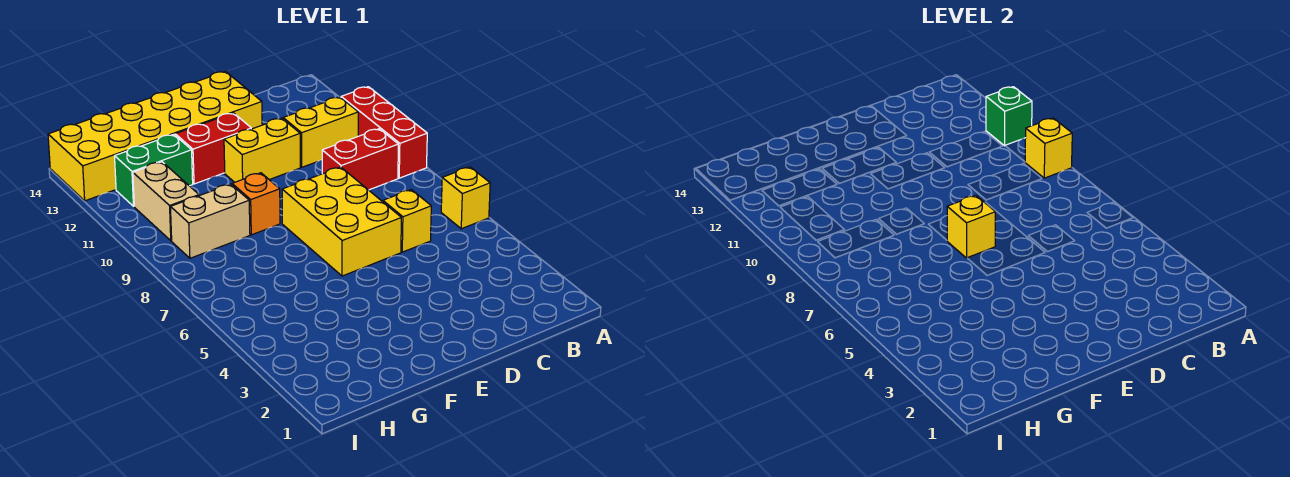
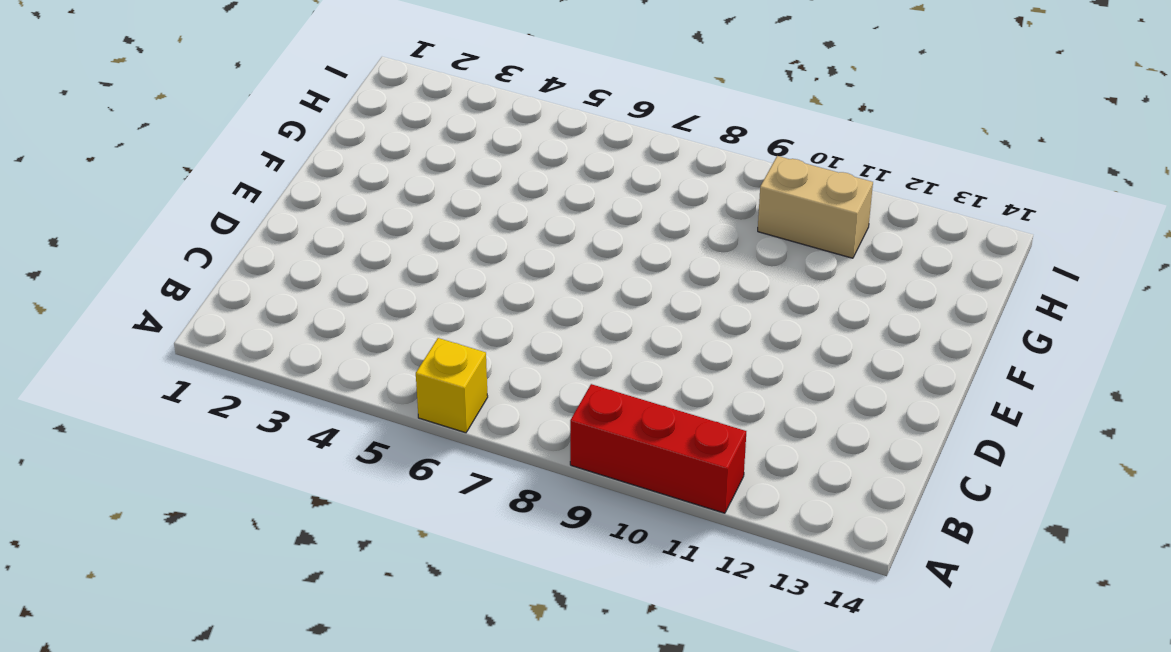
none -> red 1x2 brick [322,129,398,190]
none -> yellow 1x2 brick [283,97,358,167]
none -> yellow 1x1 brick [383,190,431,252]

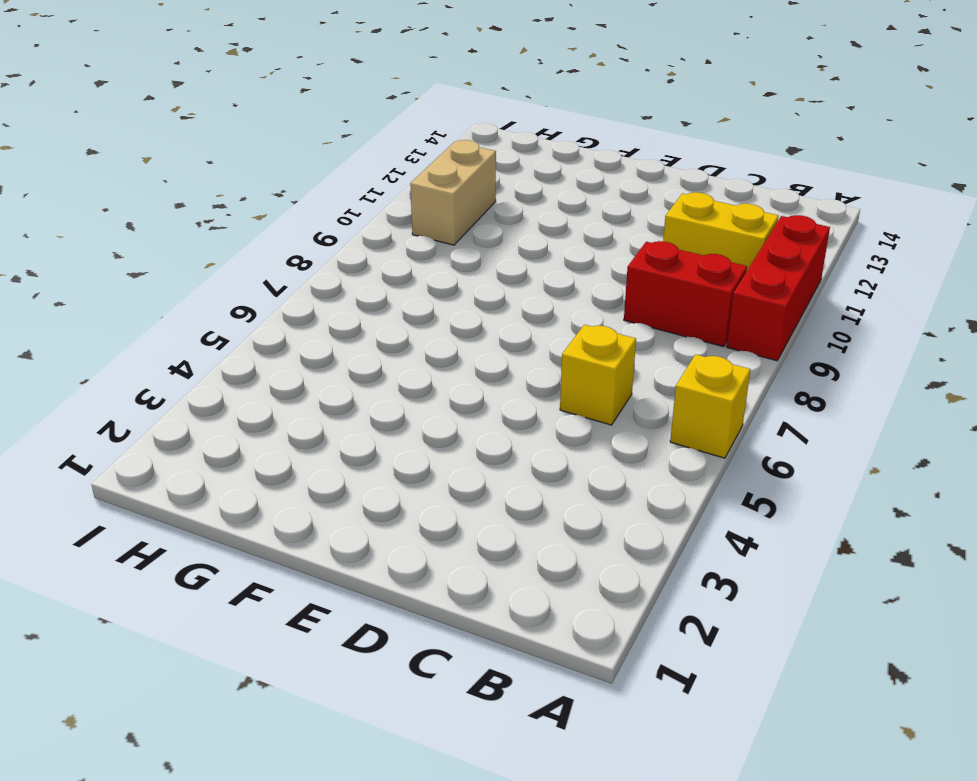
none -> yellow 2x3 brick [282,167,401,276]
none -> yellow 1x2 brick [224,118,300,182]
none -> yellow 2x6 brick [48,72,262,201]

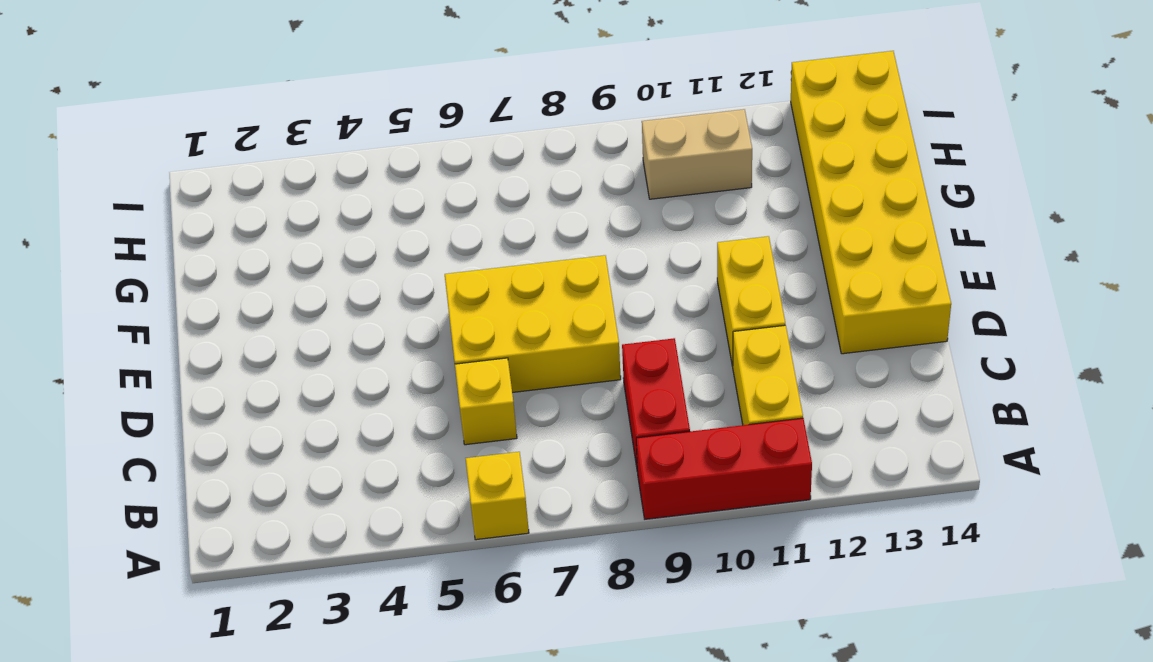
none -> red 1x2 brick [175,113,251,184]
none -> orange 1x1 brick [232,173,280,235]
none -> tan 1x2 brick [170,184,250,258]

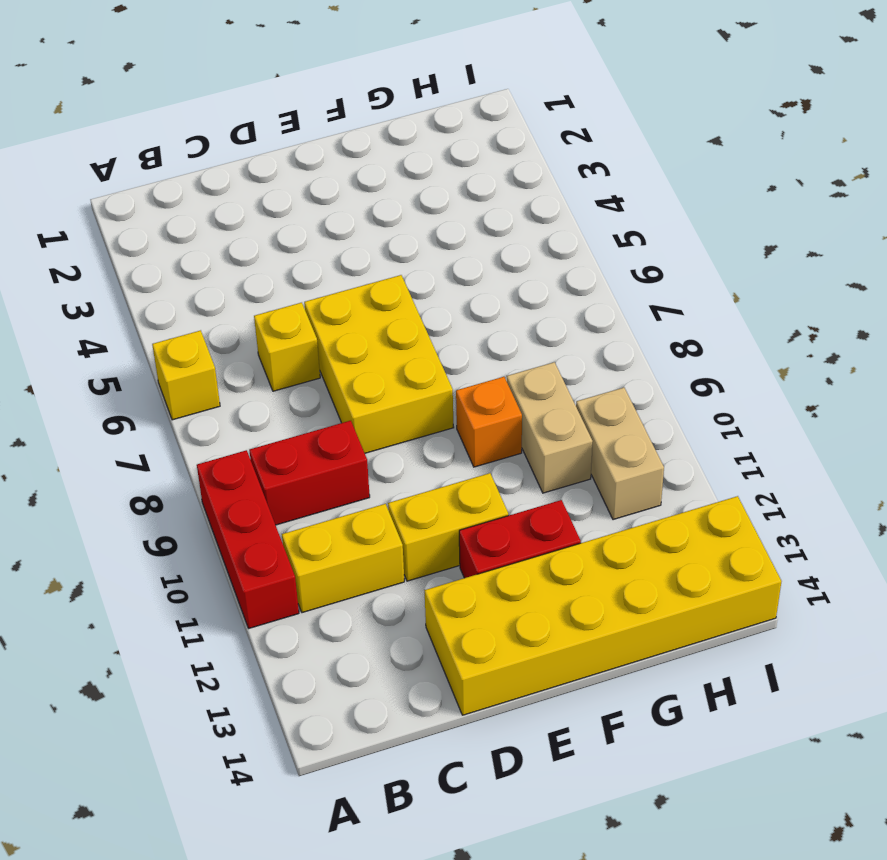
tan 1x2 brick [507,362,593,493] -> tan 1x2 brick turned to [170,184,250,258]
none -> green 1x2 brick [115,134,193,206]
none -> yellow 1x1 brick [1025,118,1072,178]
none -> green 1x1 brick [986,87,1032,146]

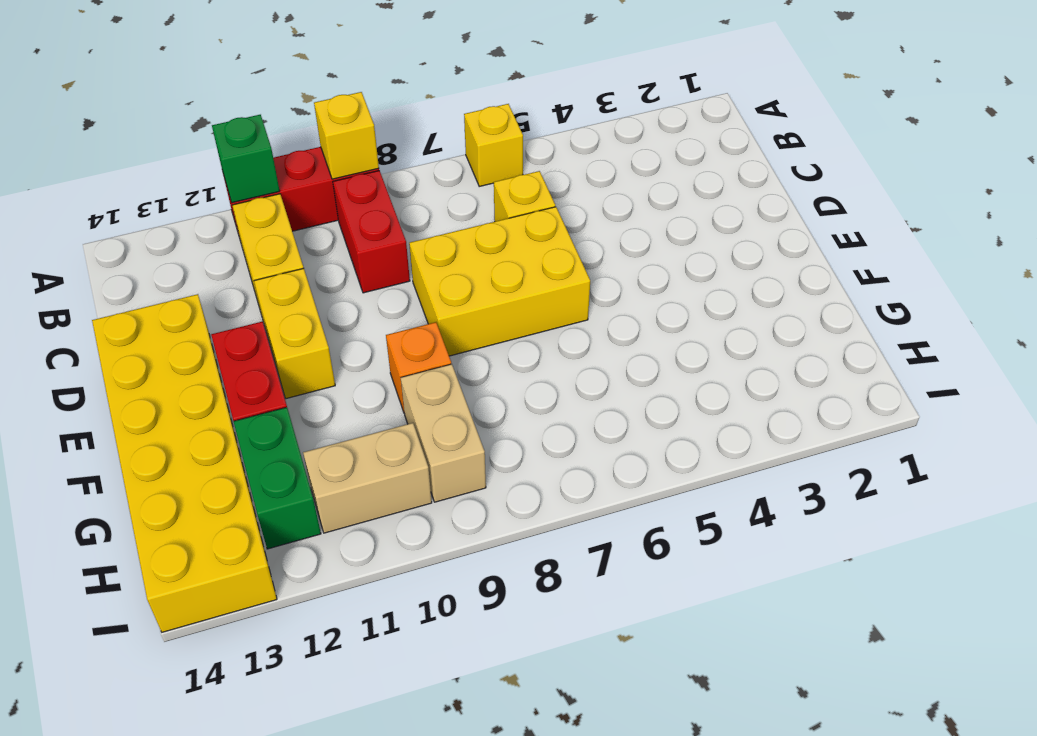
none -> yellow 1x1 brick [947,195,995,258]

